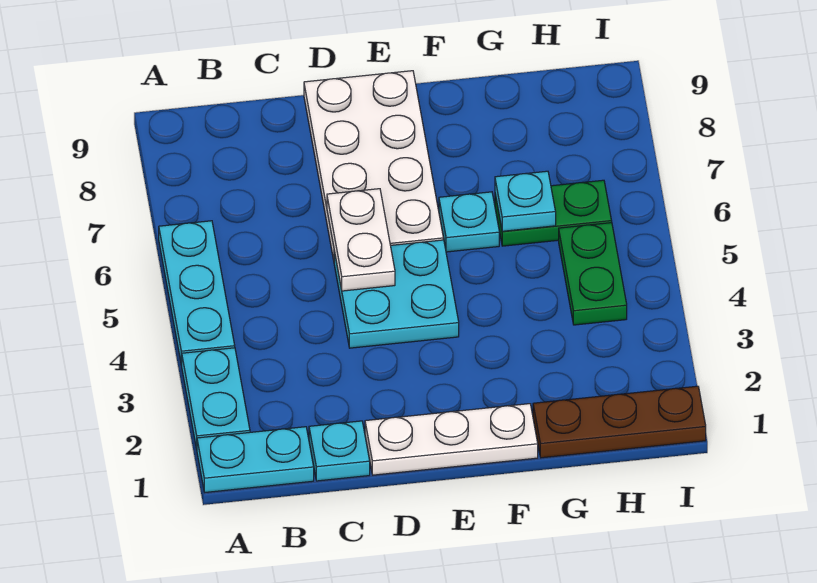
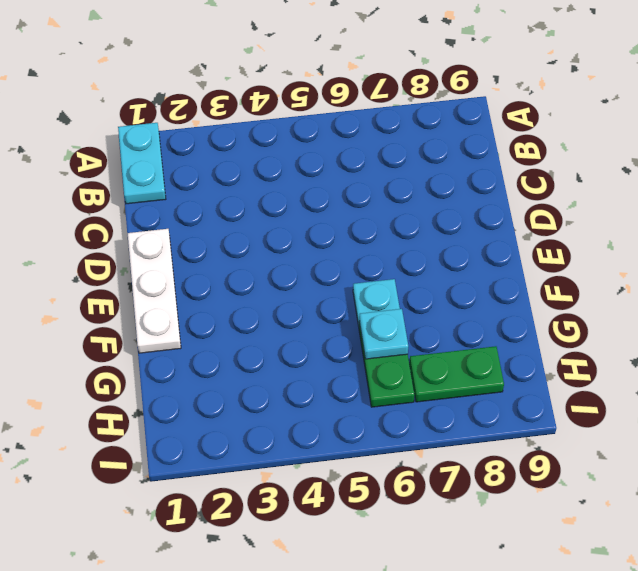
green 1x2 plate [409,346,504,402] -> green 1x2 plate moved to [559,223,627,325]
none -> cyan 1x2 plate [182,348,250,449]
none -> cyan 1x3 plate [159,221,235,365]
none -> cyan 1x1 plate [309,421,370,481]

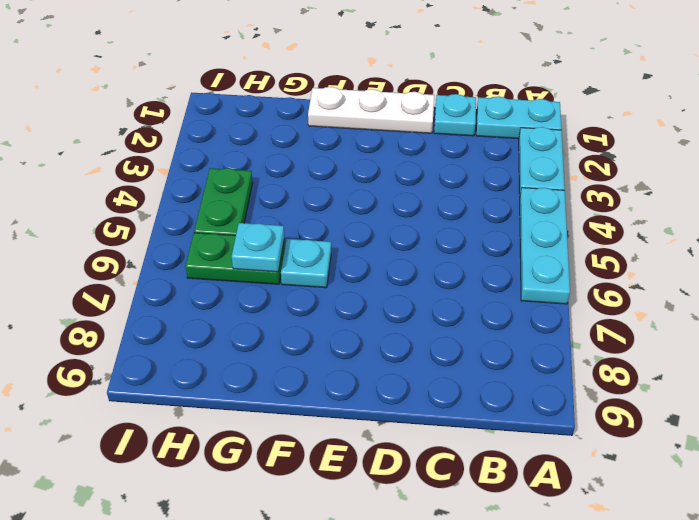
none -> cyan 2x2 plate [334,240,459,348]
none -> white 2x4 plate [304,71,443,260]
none -> brown 1x3 plate [533,386,706,458]

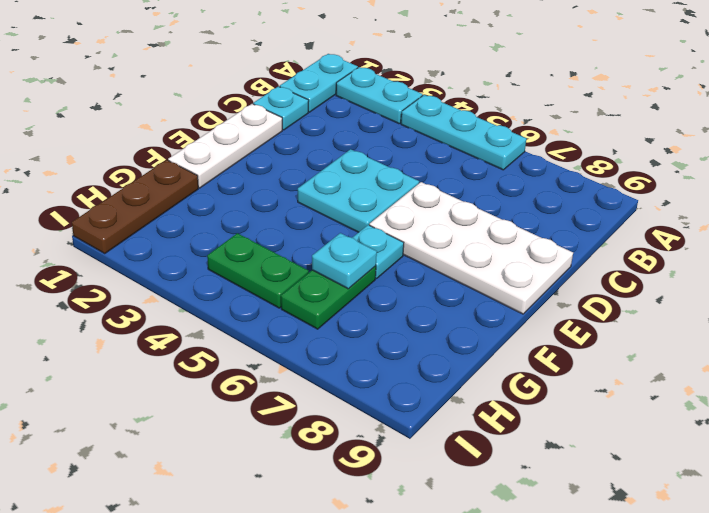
none -> white 1x2 plate [327,189,395,291]

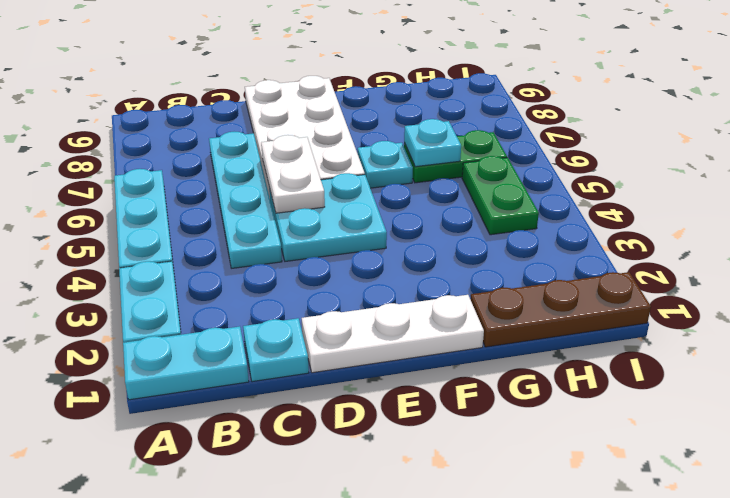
cyan 1x4 plate [209,132,282,268] -> none

